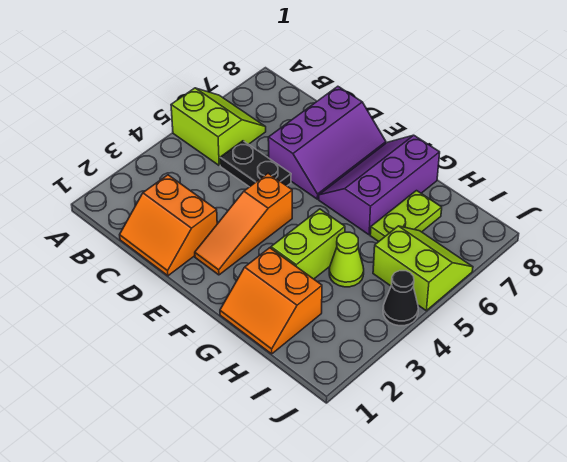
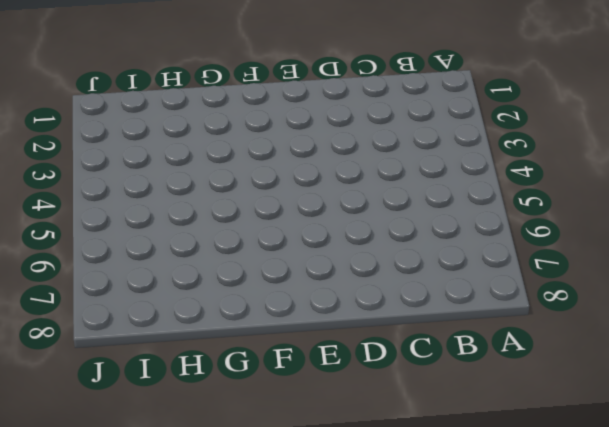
none -> lime 2x2 slope [171,88,266,165]
none -> orange 2x2 slope [120,175,217,276]
none -> black 1x2 plate [220,141,291,187]

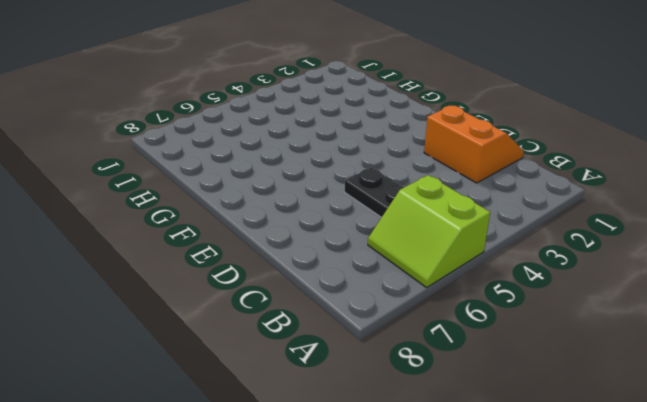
none -> purple 2x3 slope [268,86,386,199]
none -> orange 1x3 slope [195,173,292,275]
none -> purple 2x3 slope [319,135,440,235]

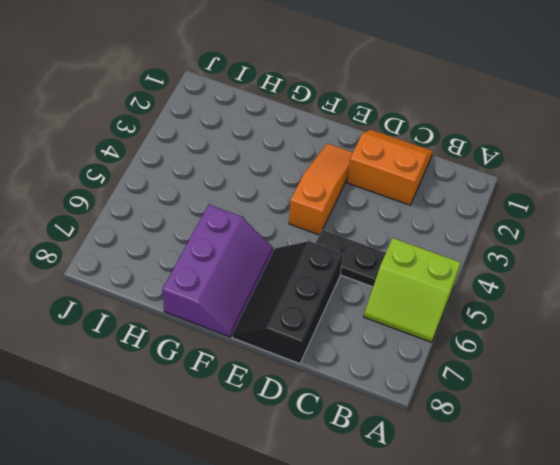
black 2x3 slope [232,241,343,364] -> purple 2x3 slope [268,86,386,199]
none -> orange 2x2 slope [220,248,322,354]
none -> lime 1x2 brick [271,209,345,279]
none -> lime 1x1 cone [329,232,364,287]

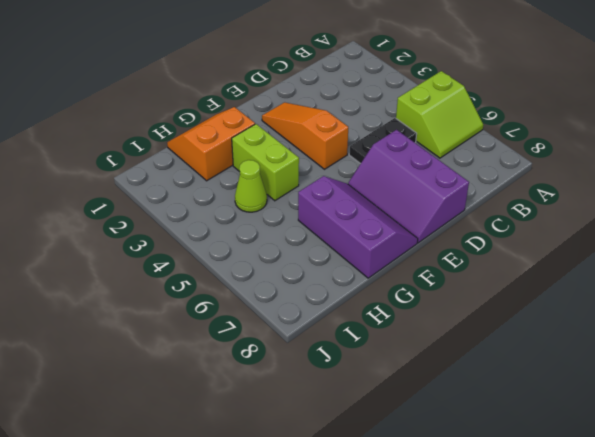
none -> orange 2x2 slope [120,175,217,276]
none -> lime 1x2 plate [370,191,442,241]
none -> lime 2x2 slope [373,226,473,311]

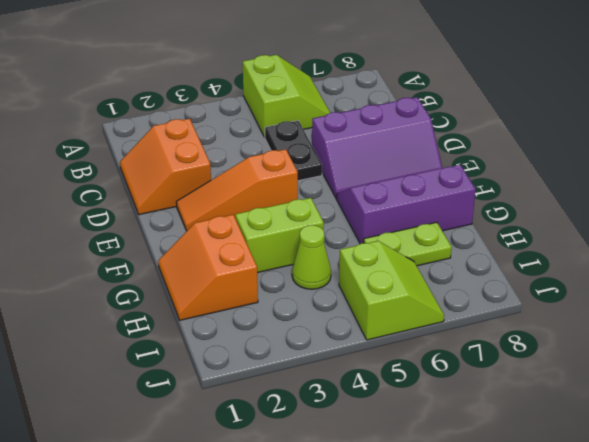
none -> black 1x1 cone [383,271,418,326]

